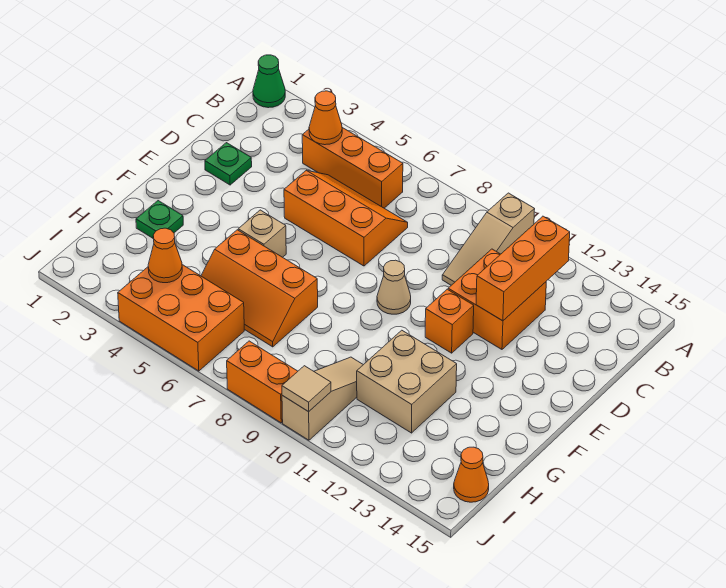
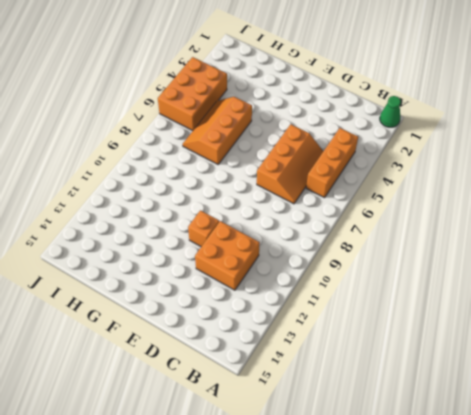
none -> tan 1x3 slope [442,193,535,285]
none -> green 1x1 plate [205,143,252,185]
none -> tan 1x1 cone [377,260,411,314]

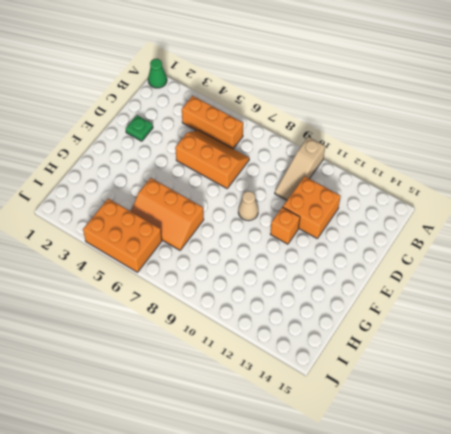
none -> tan 1x1 brick [238,210,286,257]
none -> green 1x1 plate [136,201,183,239]
none -> tan 2x2 brick [357,330,457,433]

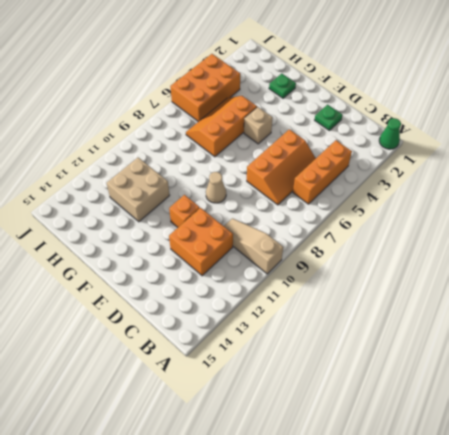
none -> tan 1x3 slope [282,357,363,440]
none -> orange 1x1 cone [454,447,489,502]
none -> orange 1x2 brick [227,341,298,423]

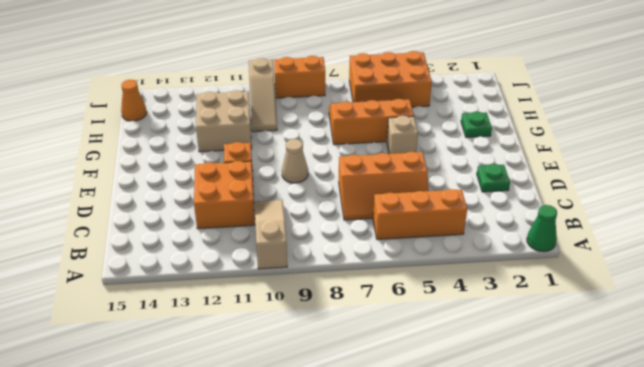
none -> orange 1x1 cone [309,91,342,145]
none -> orange 1x3 brick [476,216,570,321]
none -> orange 1x1 cone [148,228,182,283]

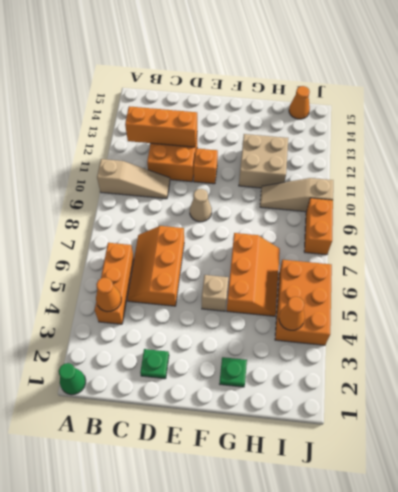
none -> tan 1x1 tile [282,366,331,412]

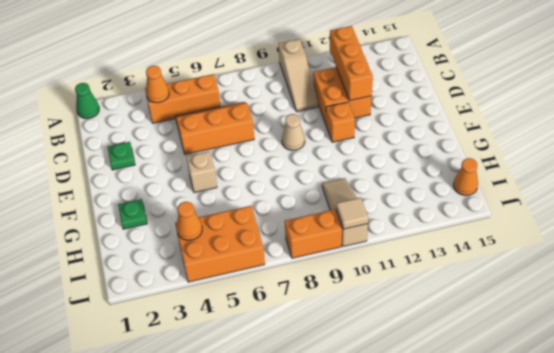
none -> orange 2x3 slope [201,230,318,347]
none -> tan 2x2 brick [357,330,457,433]

